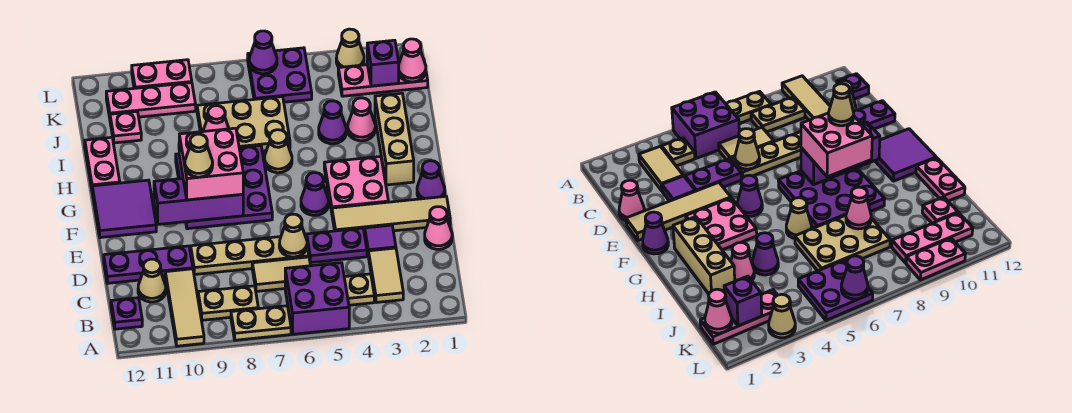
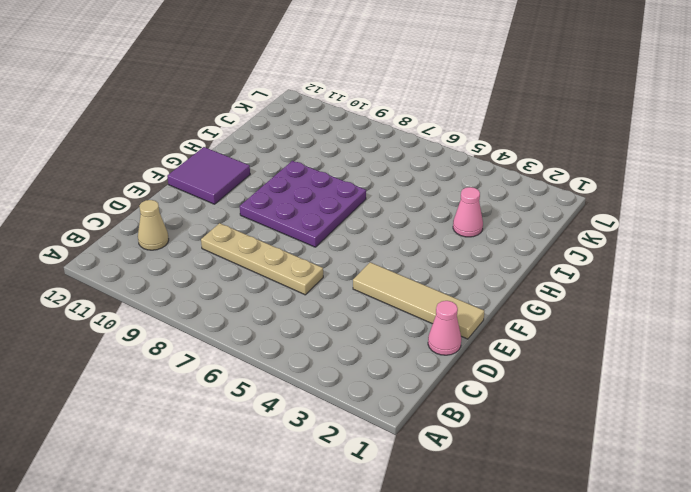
none -> purple 2x2 brick [285,263,349,334]
none -> tan 1x2 plate [231,306,291,340]
none -> tan 1x3 tile [165,269,204,346]
none -> tan 1x2 tile [369,248,403,303]

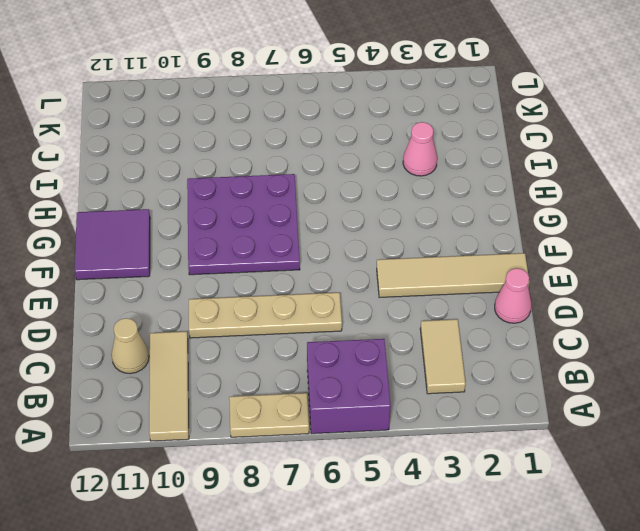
none -> tan 1x1 plate [344,274,374,305]
none -> tan 1x2 plate [198,286,258,320]
none -> purple 1x1 plate [111,298,142,329]
none -> tan 1x2 tile [252,257,310,291]

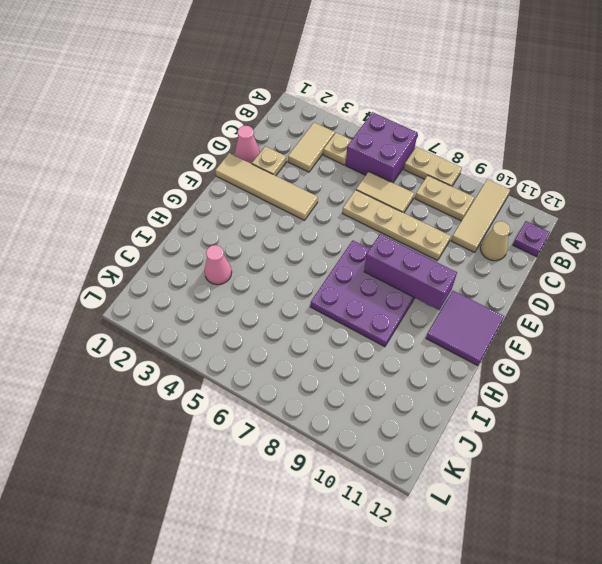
tan 1x1 plate [252,146,286,176] -> none
none -> purple 1x1 tile [365,225,396,256]
none -> purple 1x2 plate [307,228,367,263]
none -> purple 1x3 plate [104,246,193,283]
none -> purple 1x1 cone [417,161,445,199]

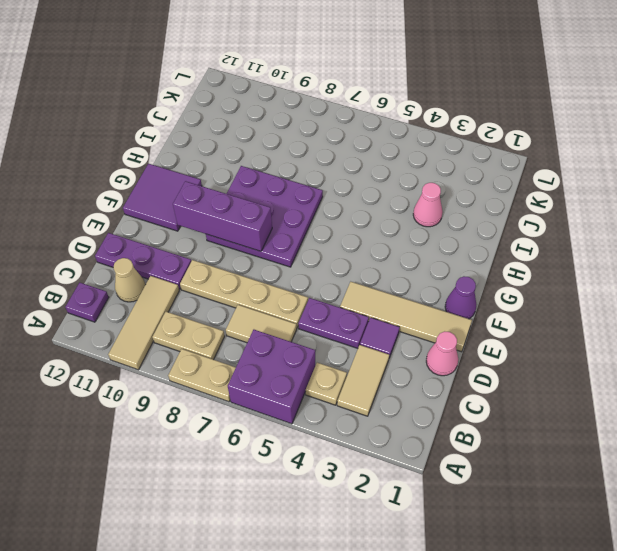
none -> pink 2x2 plate [324,156,388,212]
none -> purple 1x1 cone [301,173,329,215]
none -> tan 1x3 brick [375,93,414,185]
none -> tan 1x1 cone [264,130,292,173]

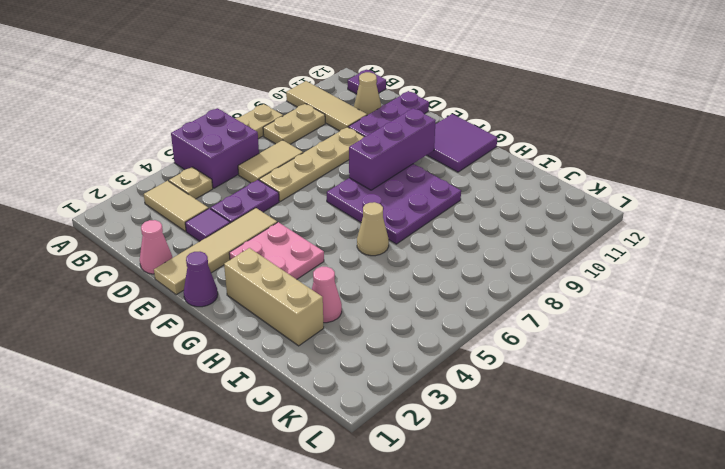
none -> purple 1x1 cone [301,173,329,215]
none -> pink 1x2 plate [85,137,120,188]
none -> purple 1x1 cone [319,101,346,144]
none -> tan 2x3 plate [197,97,290,151]

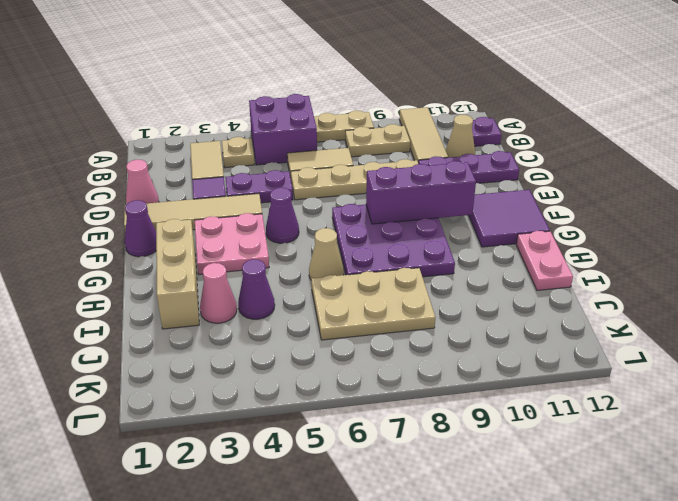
none -> pink 1x1 plate [110,112,141,143]
none -> pink 1x3 plate [338,61,428,96]
none -> purple 2x2 plate [248,48,312,102]
none -> pink 1x3 plate [106,83,196,118]

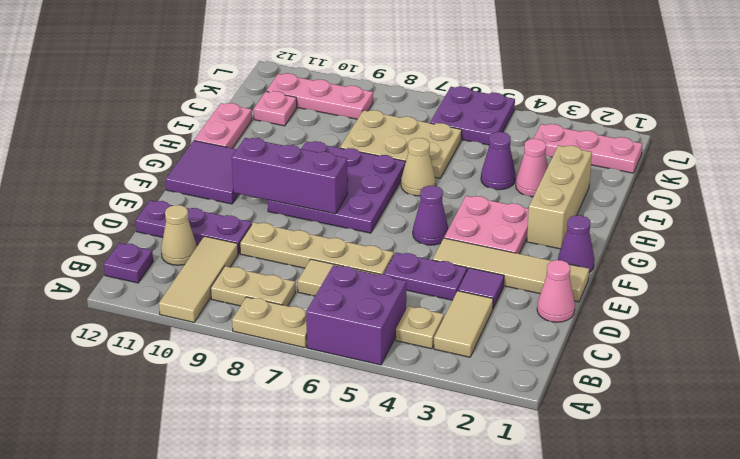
none -> tan 1x1 cone [336,29,364,67]
none -> pink 1x2 plate [132,60,192,88]
none -> tan 1x1 cone [279,214,307,257]
none -> pink 1x1 cone [203,106,229,131]

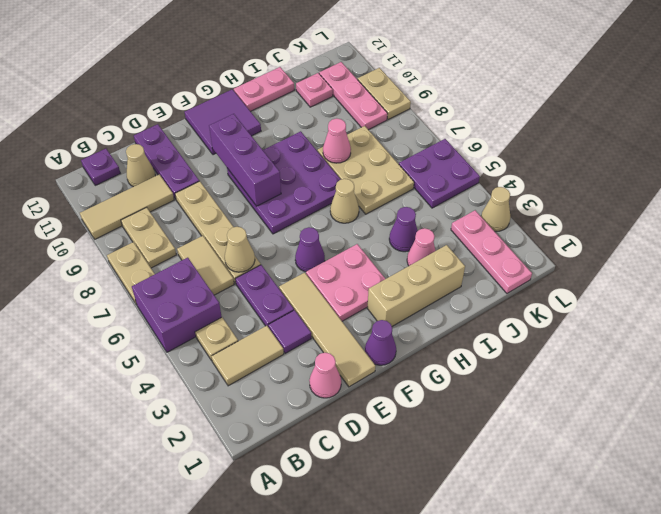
tan 1x2 plate [358,68,411,119] -> pink 1x2 plate [132,60,192,88]
none -> pink 1x1 cone [399,39,426,82]
none -> purple 1x1 brick [367,40,399,86]
none -> purple 1x1 cone [249,31,277,74]
none -> pink 2x2 brick [179,128,243,200]

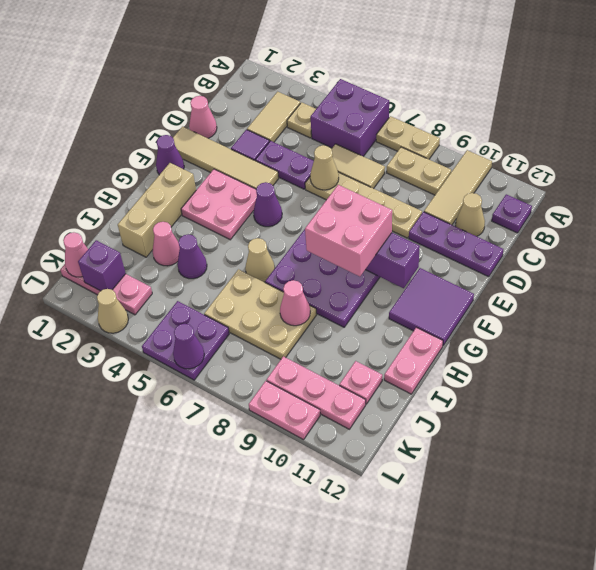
none -> tan 1x1 cone [185,134,213,177]

